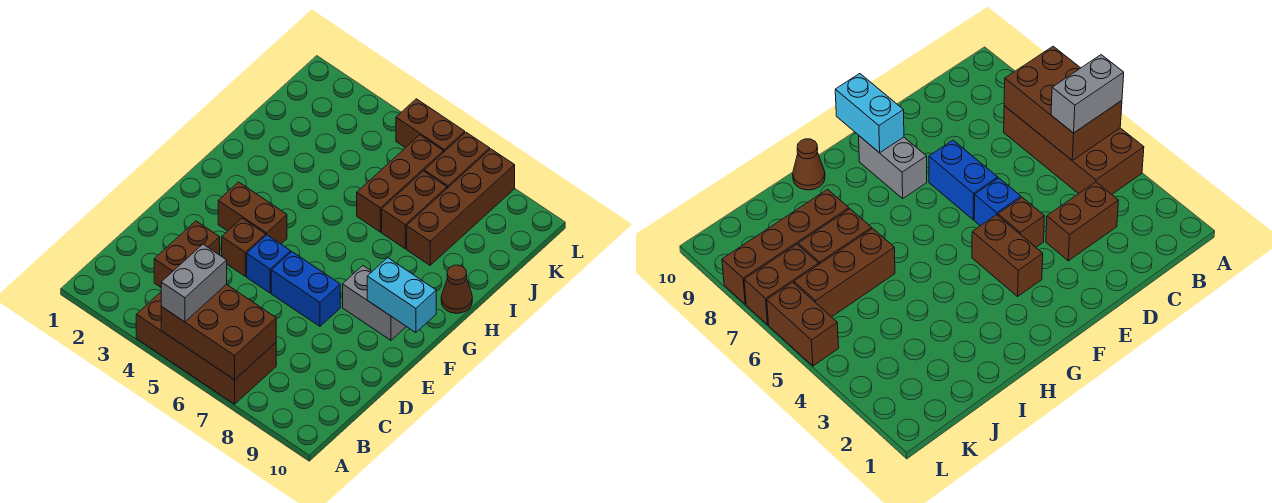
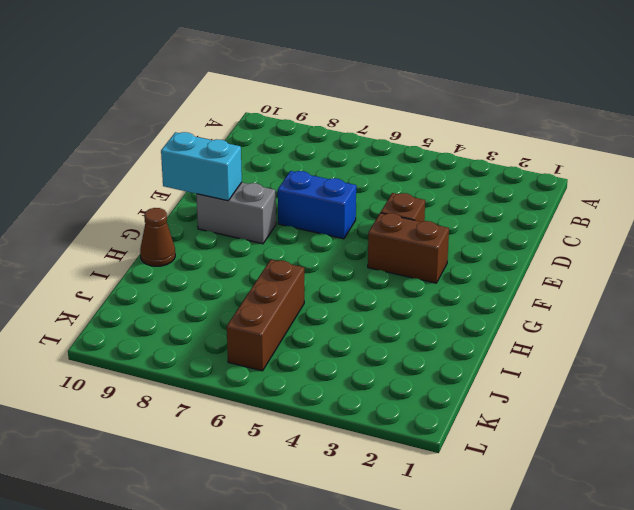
none -> brown 2x4 brick [136,292,276,404]
none -> brown 1x2 brick [154,221,220,287]
none -> blue 1x1 brick [247,235,291,293]

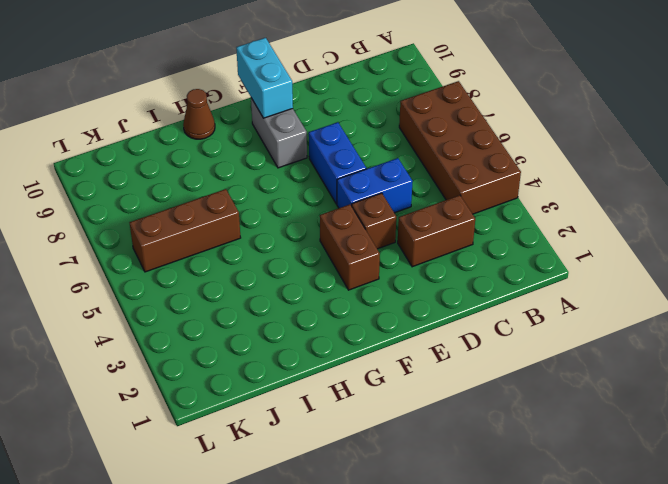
blue 1x2 brick [337,158,413,213] -> blue 1x1 brick [247,235,291,293]
none -> brown 1x2 brick [382,171,447,249]
none -> brown 1x4 brick [407,149,515,265]
none -> brown 1x2 brick [424,132,490,188]

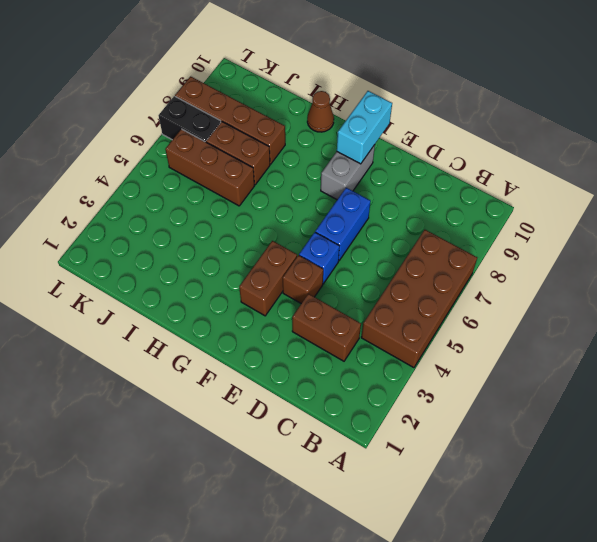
black 1x2 brick [159,96,221,142] -> brown 1x2 brick [424,132,490,188]
none -> brown 1x2 brick [396,99,465,152]
none -> brown 2x3 brick [161,284,276,380]
none -> grey 1x2 brick [161,244,227,322]

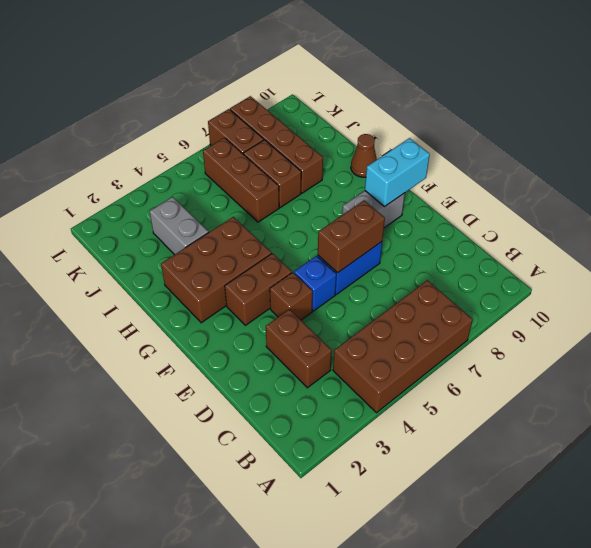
brown 1x2 brick [318,200,385,273] -> brown 1x2 brick moved to [396,99,465,152]
brown 2x3 brick [161,217,272,323] -> brown 2x3 brick moved to [161,284,276,380]
grey 1x2 brick [149,197,209,255] -> grey 1x2 brick moved to [161,244,227,322]

